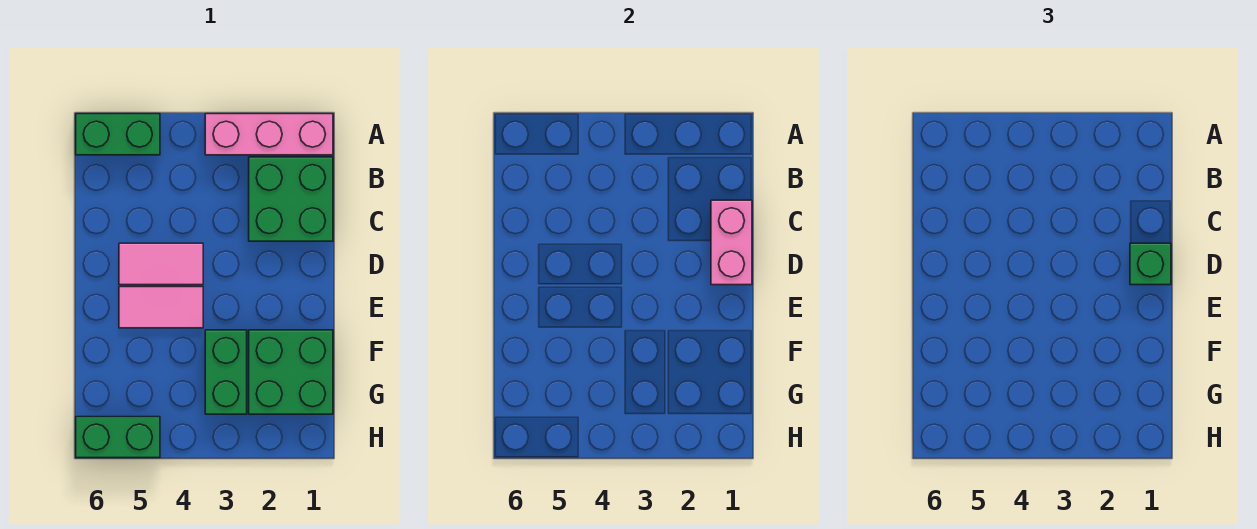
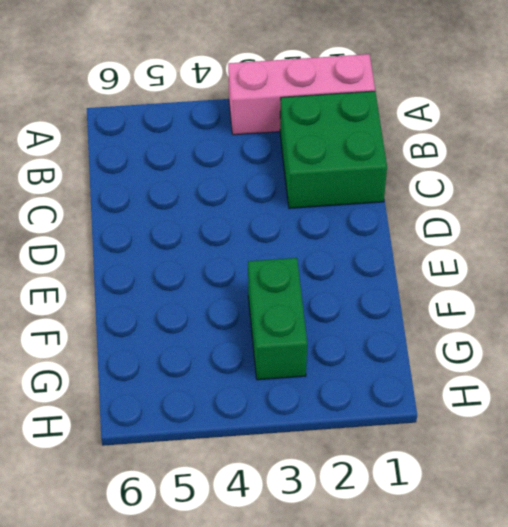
none -> green 1x2 brick [76,114,160,155]
none -> pink 1x2 tile [119,243,203,285]

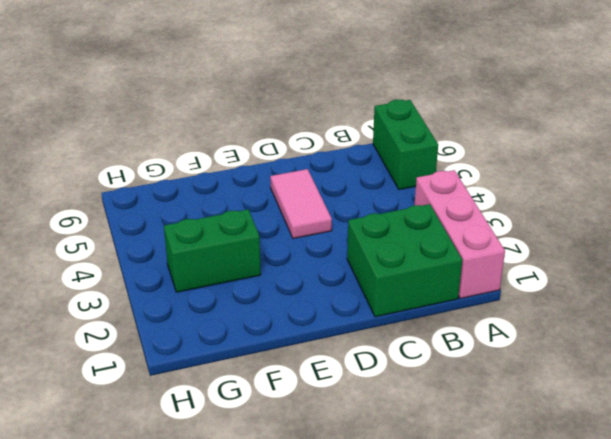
none -> pink 1x2 tile [119,287,203,328]
none -> green 2x2 brick [249,330,333,414]

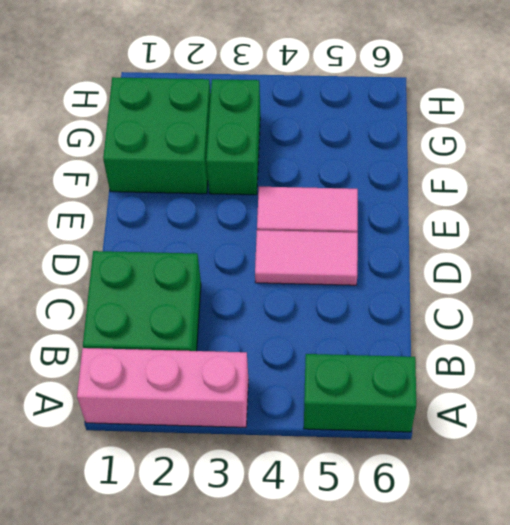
none -> green 1x2 brick [76,417,160,458]
none -> pink 1x2 brick [711,200,752,285]

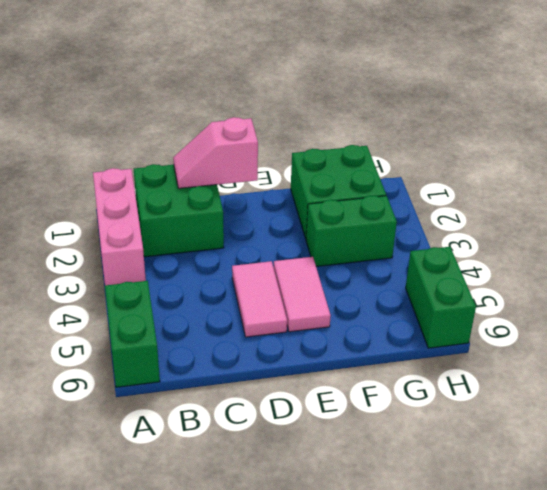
pink 1x2 slope [173,117,258,188] -> pink 1x2 brick [711,200,752,285]
none -> green 1x1 brick [1130,243,1171,285]

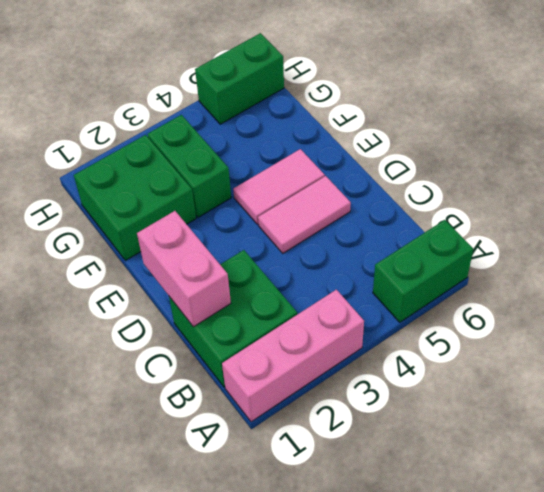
none -> green 1x1 brick [1130,243,1171,285]

